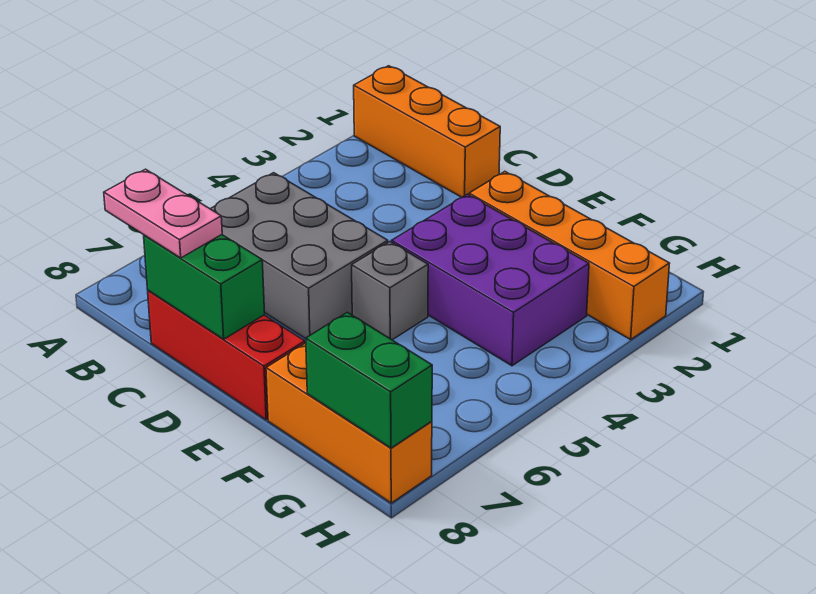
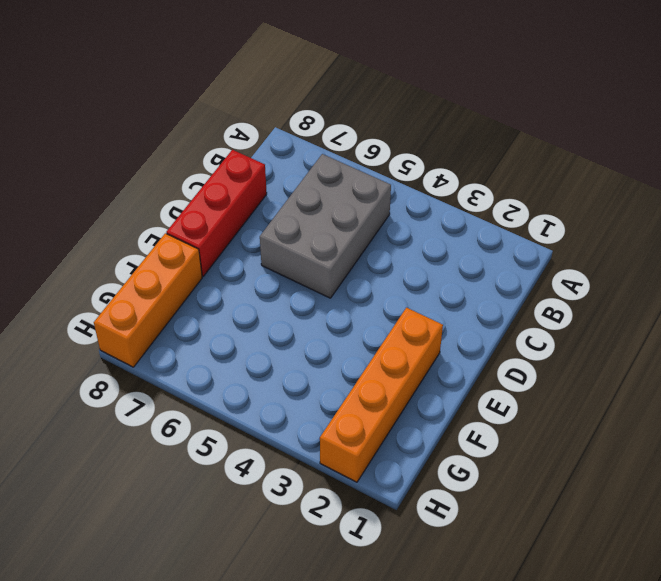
none -> orange 1x3 brick [354,66,500,197]
none -> purple 2x3 brick [392,194,589,366]

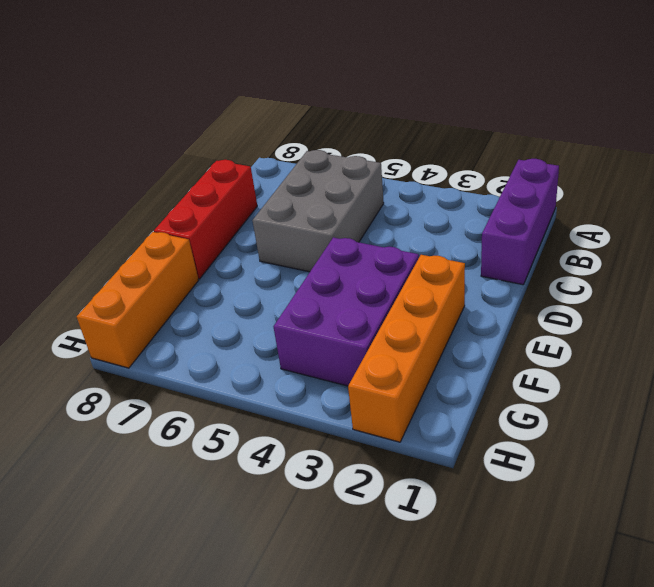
purple 1x3 brick [481,159,559,285] -> orange 1x3 brick [354,66,500,197]
none -> grey 1x1 brick [352,242,428,340]
none -> green 1x2 brick [144,235,265,339]

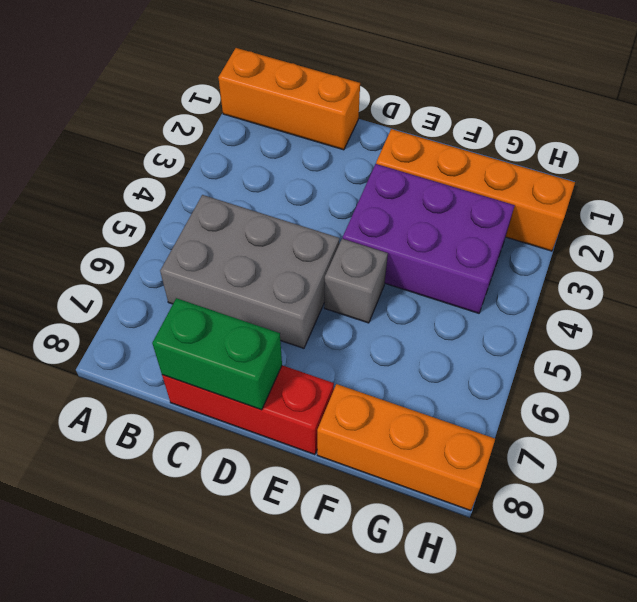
none -> green 1x2 brick [306,312,432,448]
none -> pink 1x2 plate [104,169,222,258]

